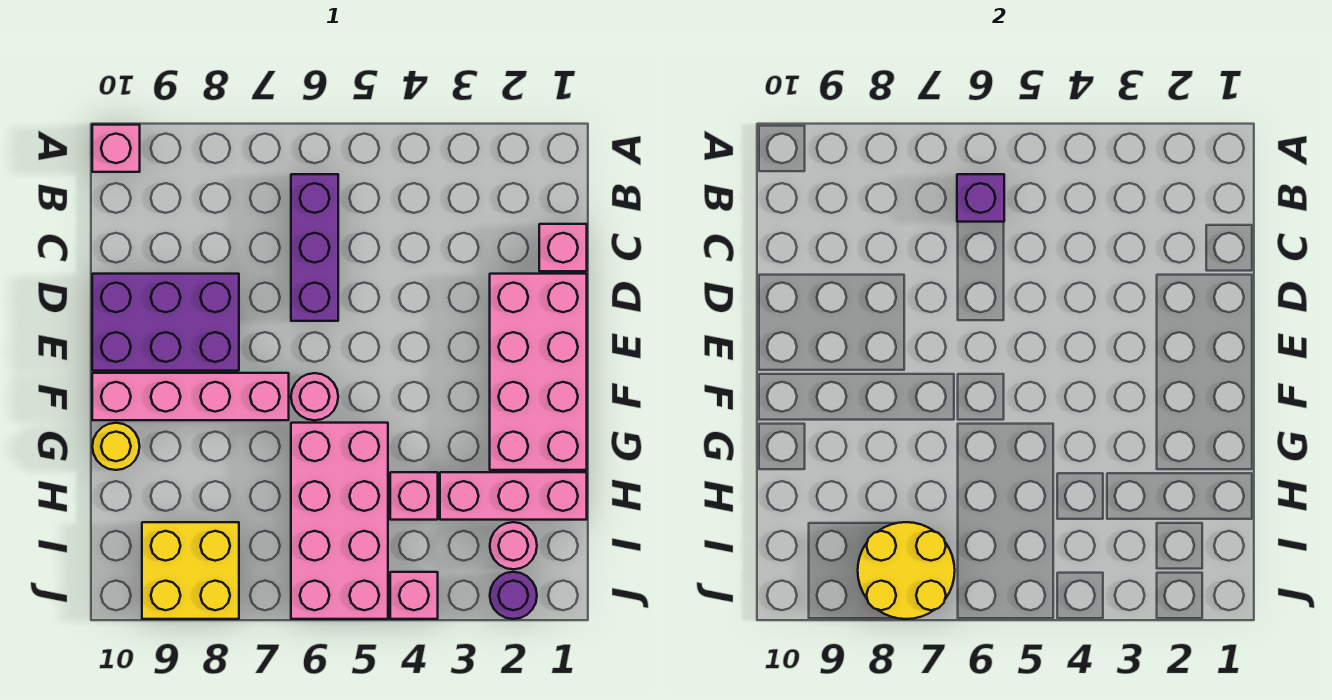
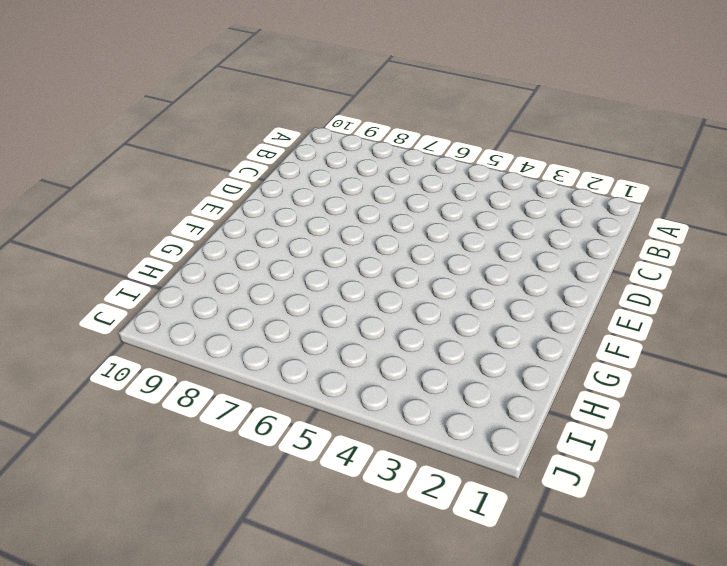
none -> pink 1x1 brick [92,125,140,172]
none -> purple 1x3 brick [291,174,338,321]
none -> pink 1x1 brick [539,224,587,271]

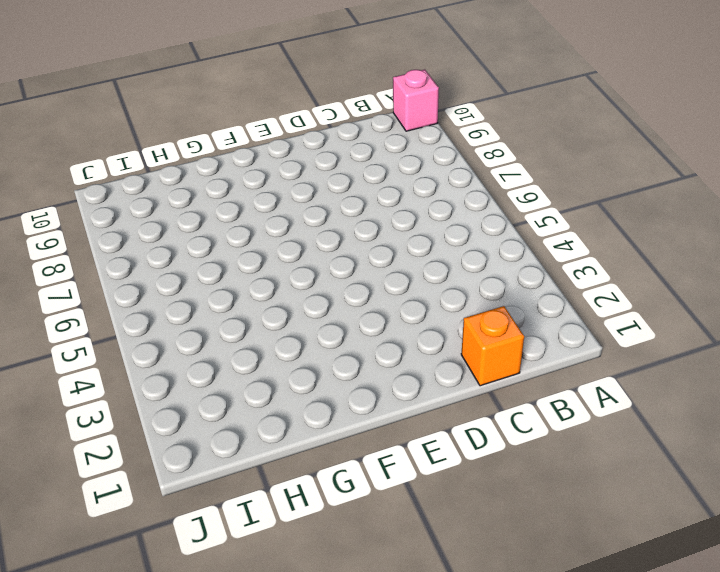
orange 1x1 brick [461,306,524,386] -> pink 1x1 brick [539,224,587,271]
none -> purple 1x3 brick [291,174,338,321]
none -> pink 2x4 brick [490,274,587,470]
none -> purple 2x3 brick [92,274,239,371]

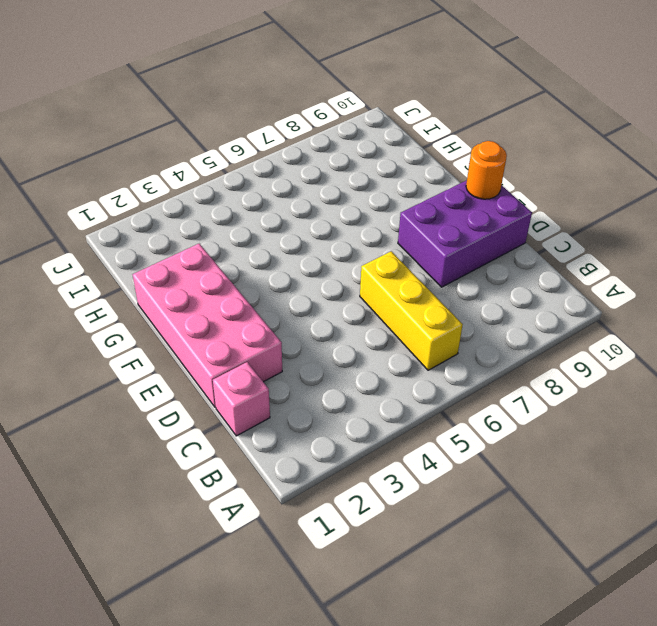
yellow 1x3 brick [360,251,463,370] -> purple 1x3 brick [291,174,338,321]
orange 1x1 round brick [466,141,507,199] -> none
none -> pink 1x1 brick [92,125,140,172]
none -> pink 1x1 round brick [291,373,338,420]
none -> pink 1x4 brick [92,373,289,420]

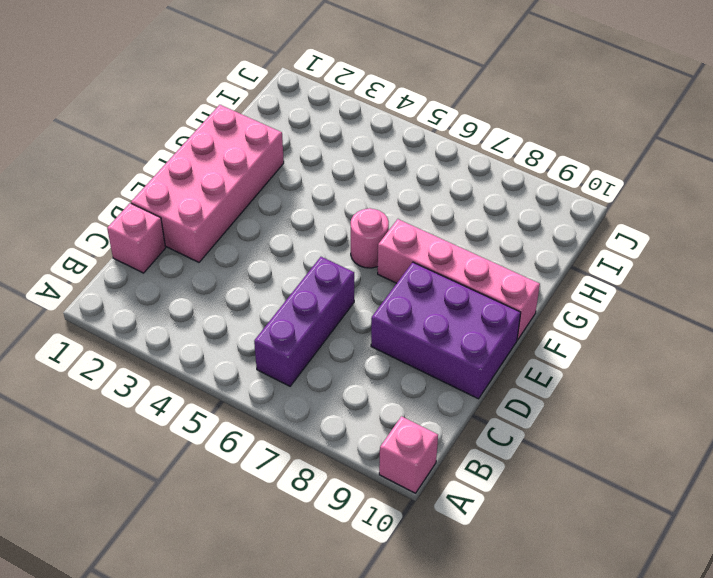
none -> pink 2x4 brick [291,423,388,619]
none -> yellow 1x1 round brick [92,423,140,470]
none -> pink 1x3 brick [440,472,587,520]

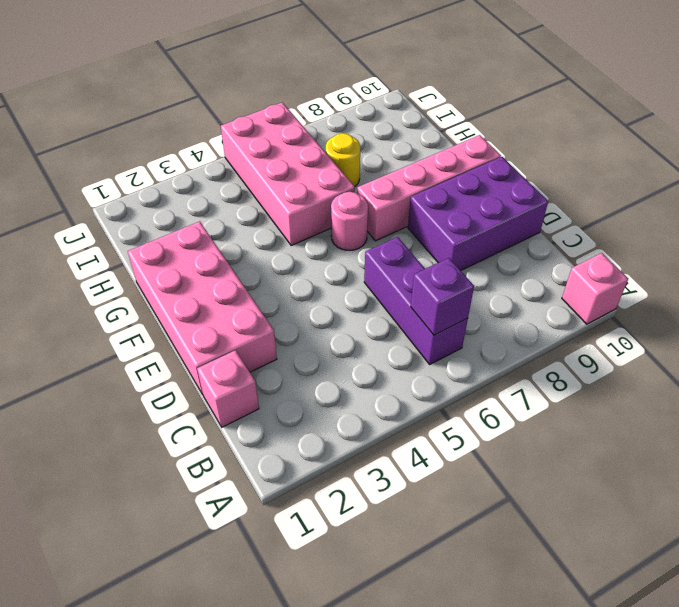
yellow 1x1 round brick [326,133,360,186] -> yellow 1x1 round brick moved to [92,423,140,470]
none -> pink 1x3 brick [440,472,587,520]
none -> pink 1x1 brick [390,472,438,520]
none -> pink 1x1 round brick [490,522,537,569]

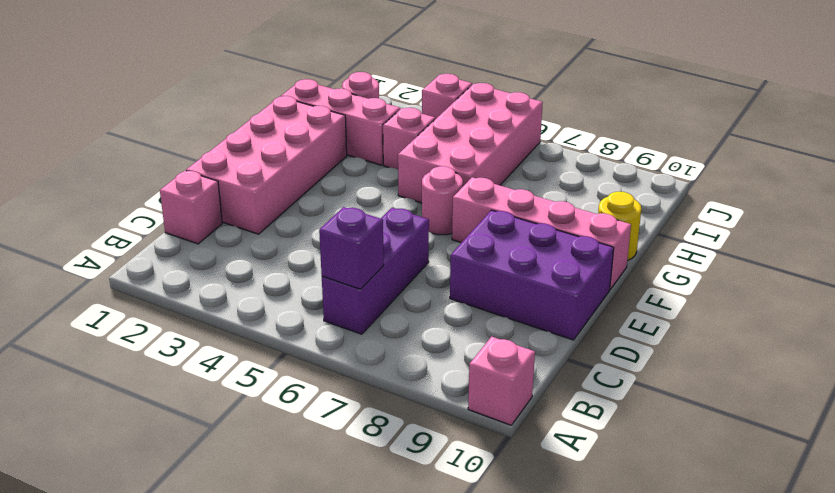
none -> yellow 2x2 brick [142,522,239,619]
none -> purple 1x1 round brick [490,572,537,619]
none -> yellow 2x2 round brick [858,522,955,619]

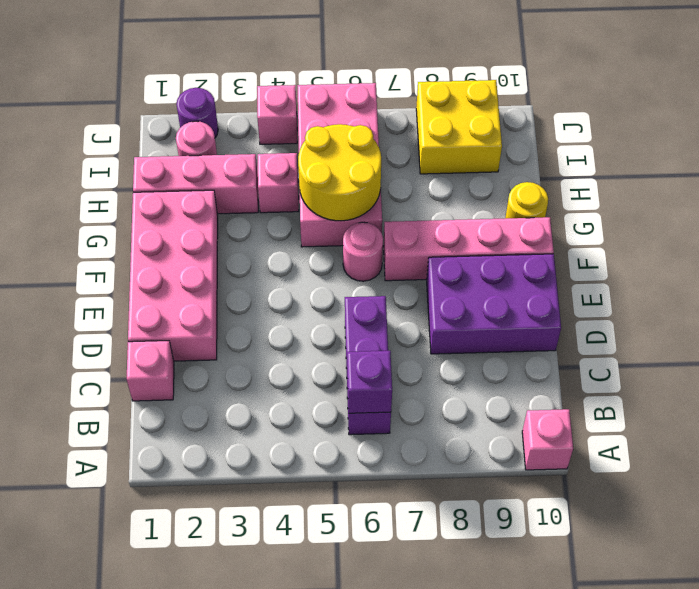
yellow 2x2 round brick [298,124,381,221] -> yellow 2x2 round brick moved to [858,522,955,619]

